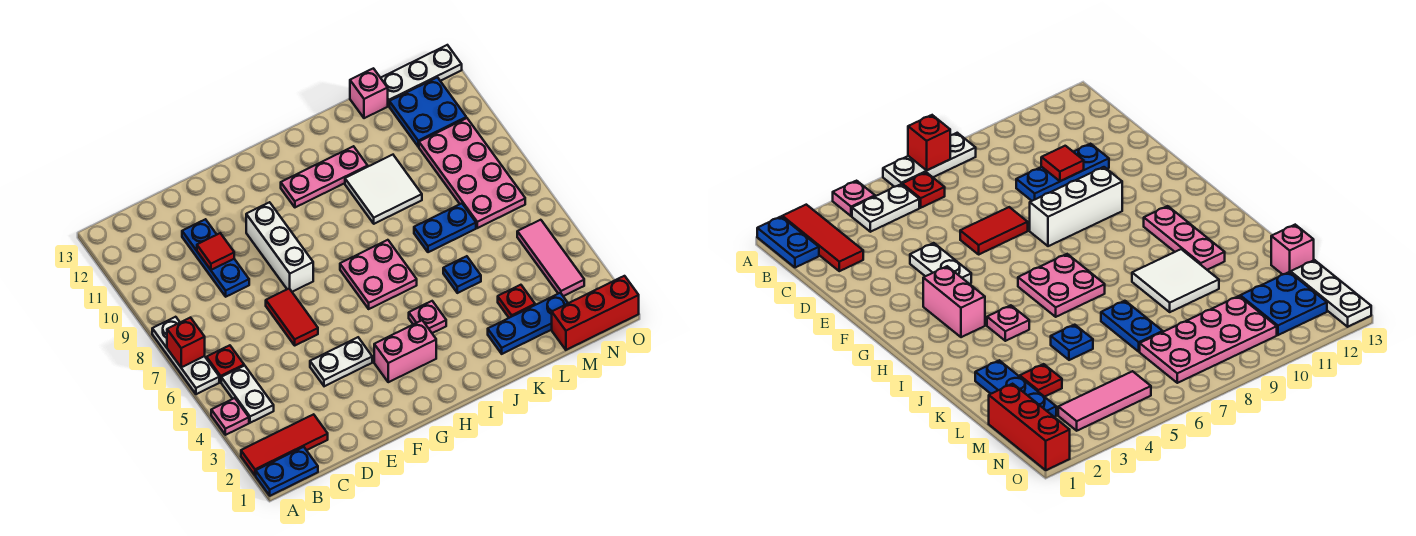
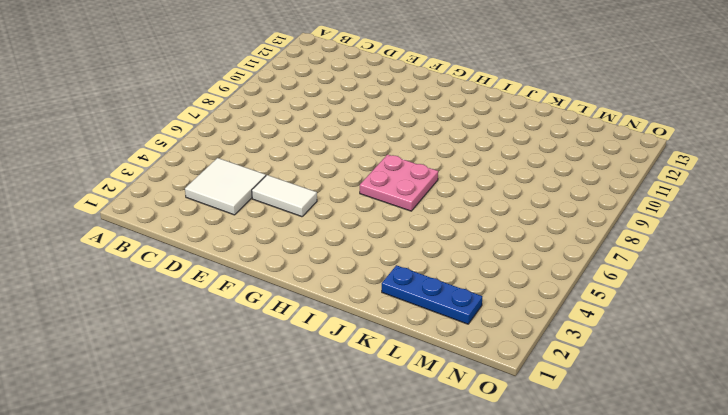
white 2x2 tile [185,158,266,215] -> white 2x2 tile moved to [345,155,422,224]
white 1x2 tile [252,175,317,217] -> white 1x2 plate [310,337,372,386]
none -> blue 1x2 plate [256,447,318,496]
none -> red 1x3 tile [241,414,328,476]
none -> pink 1x1 plate [211,398,249,435]

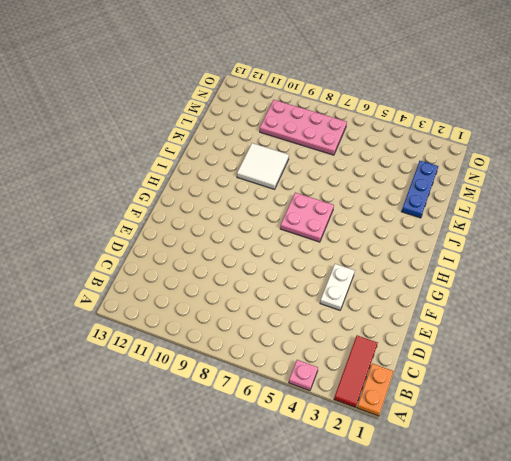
orange 1x2 plate [357,364,394,416] -> blue 1x2 plate [256,447,318,496]
none -> white 1x3 plate [152,317,219,394]
none -> white 1x2 plate [221,366,274,423]
none -> red 1x1 plate [207,345,244,382]

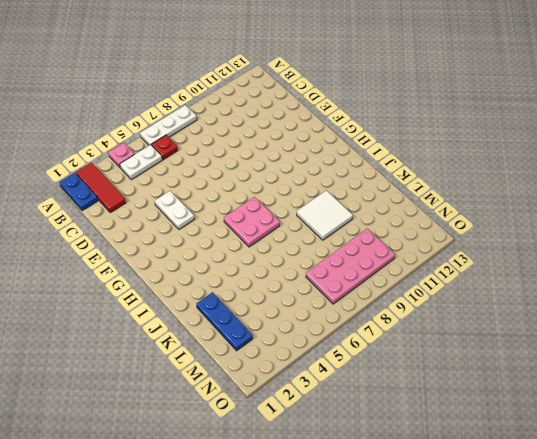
none -> blue 1x3 plate [182,219,249,297]
none -> red 1x2 tile [266,289,318,345]
none -> white 1x3 brick [246,202,313,292]

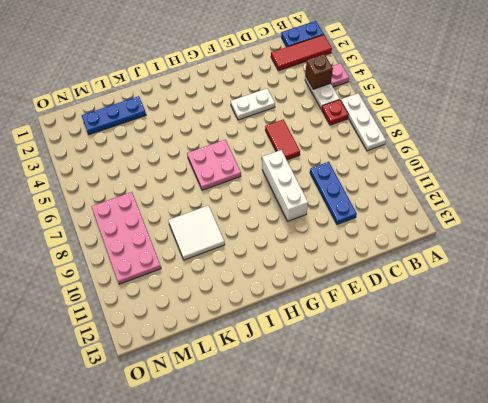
brown 1x1 brick [305,54,333,89] -> none
none -> pink 1x2 brick [374,320,436,382]
none -> pink 1x3 plate [281,146,368,207]
none -> pink 1x1 plate [409,301,446,333]

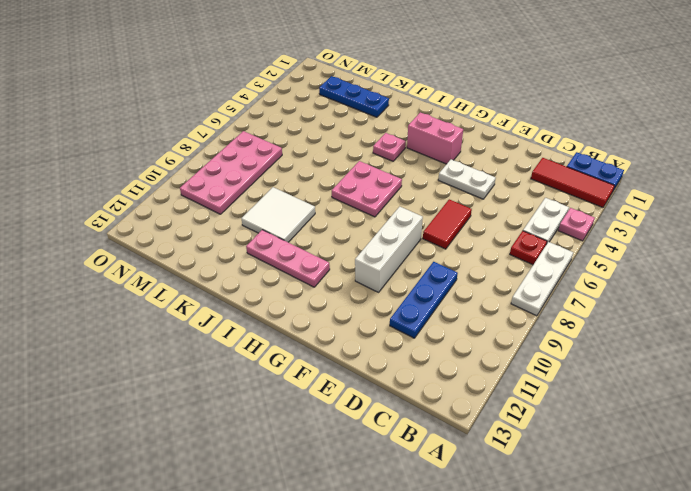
none -> blue 1x1 plate [443,256,481,293]
none -> blue 1x2 plate [414,203,476,252]
none -> red 1x1 plate [498,285,535,318]

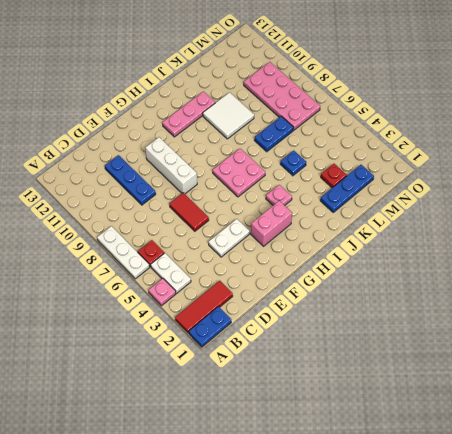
none -> pink 1x1 brick [350,68,388,118]
none -> red 1x3 brick [552,276,639,350]
none -> blue 2x2 plate [389,77,466,147]

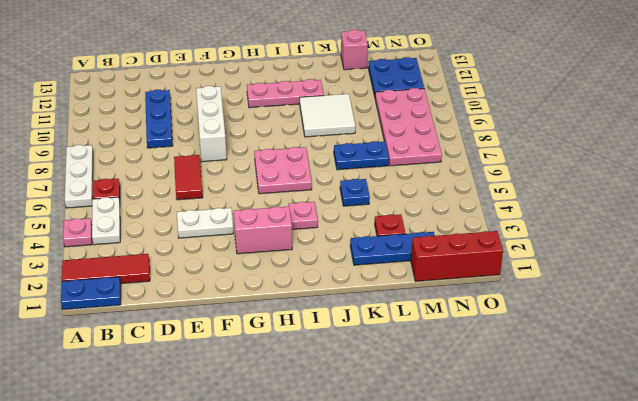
none -> white 1x3 plate [381,45,462,106]
none -> pink 1x3 tile [517,220,584,296]
none -> red 1x1 brick [167,317,205,367]

